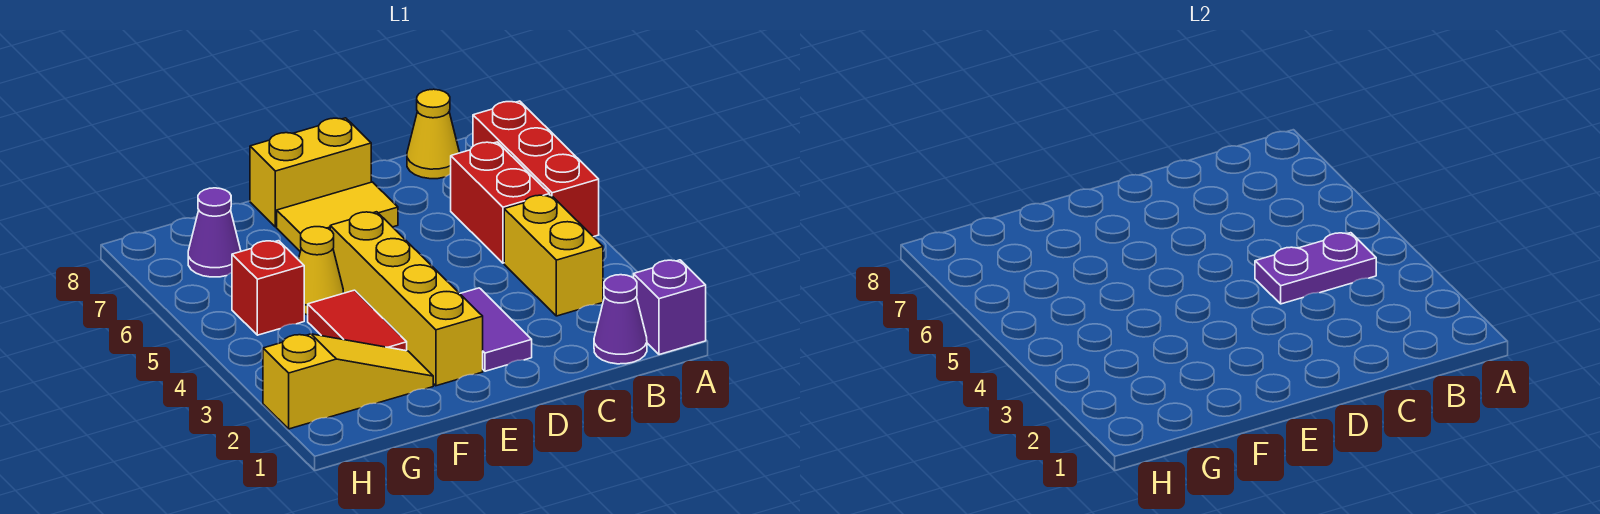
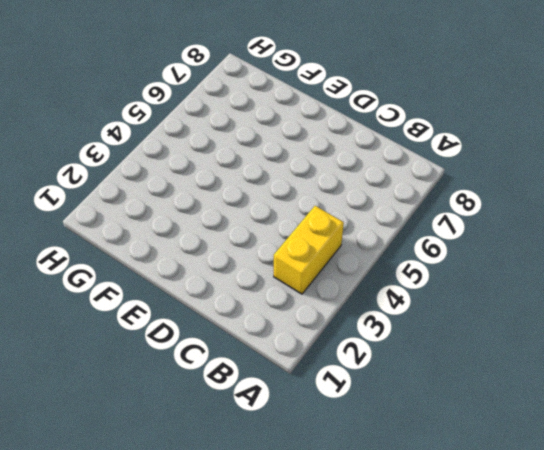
none -> purple 1x1 brick [634,260,706,355]
none -> red 1x3 brick [473,101,599,237]
none -> purple 1x1 cone [594,275,647,364]

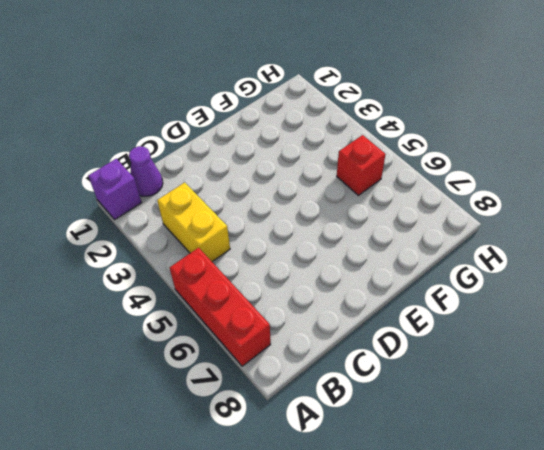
none -> red 1x2 brick [451,142,550,263]
none -> yellow 1x1 cone [407,89,460,179]
none -> purple 1x2 tile [460,288,532,371]

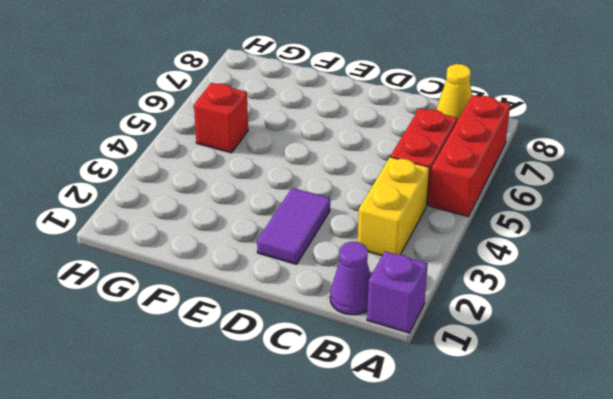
none -> yellow 1x2 tile [277,182,398,251]
none -> yellow 1x2 brick [250,118,371,227]
none -> yellow 1x4 brick [330,212,483,386]

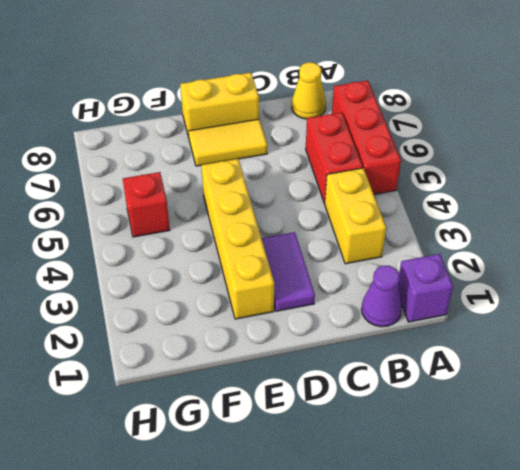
none -> yellow 1x3 slope [263,334,433,429]
none -> red 1x2 tile [308,290,407,351]
none -> yellow 1x1 cone [298,227,343,315]

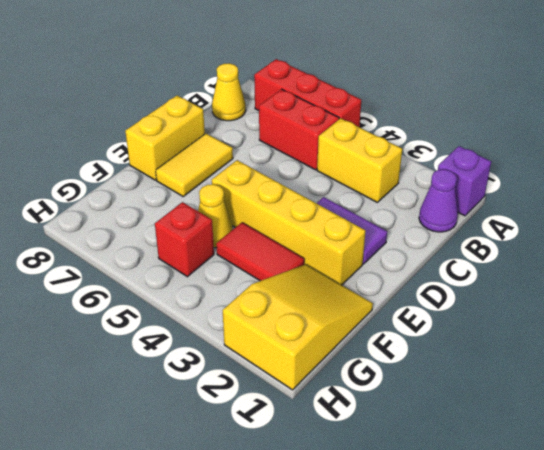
yellow 2x3 slope [223,264,373,390] -> yellow 1x3 slope [263,334,433,429]
none -> purple 1x1 cone [188,188,241,277]
none -> purple 1x2 plate [1255,233,1376,304]

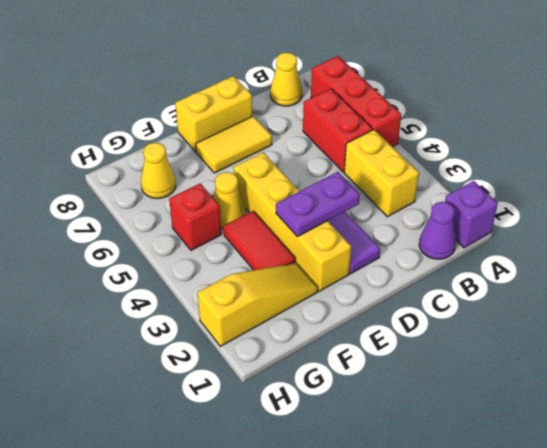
purple 1x2 plate [276,172,360,237] -> purple 1x2 plate moved to [1255,233,1376,304]
yellow 1x1 cone [141,143,176,199] -> purple 1x1 cone [188,188,241,277]

